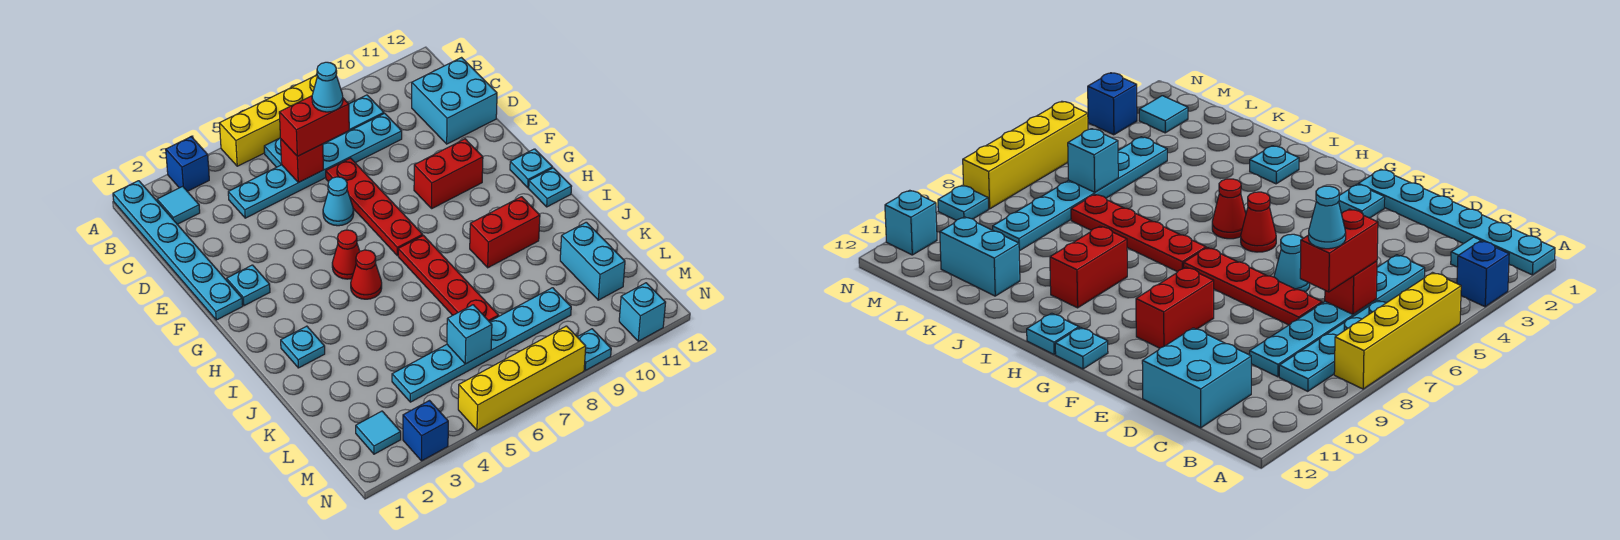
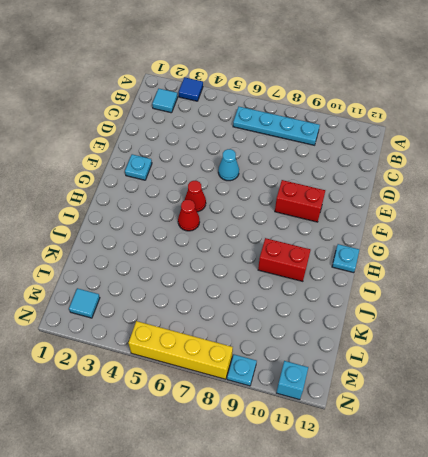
blue 1x1 tile [179,77,203,101] -> blue 1x1 brick [166,137,209,191]
none -> cyan 1x6 plate [113,181,243,320]
none -> yellow 1x4 brick [220,75,317,166]
none -> cyan 1x6 plate [228,113,402,218]

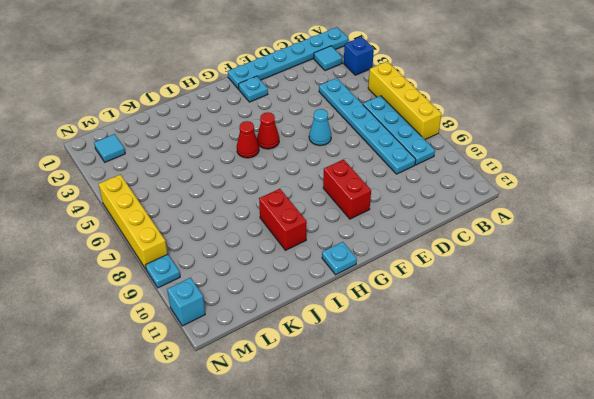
none -> cyan 2x2 brick [412,58,497,144]
none -> red 1x4 plate [326,158,423,256]
none -> cyan 1x1 plate [510,149,552,188]

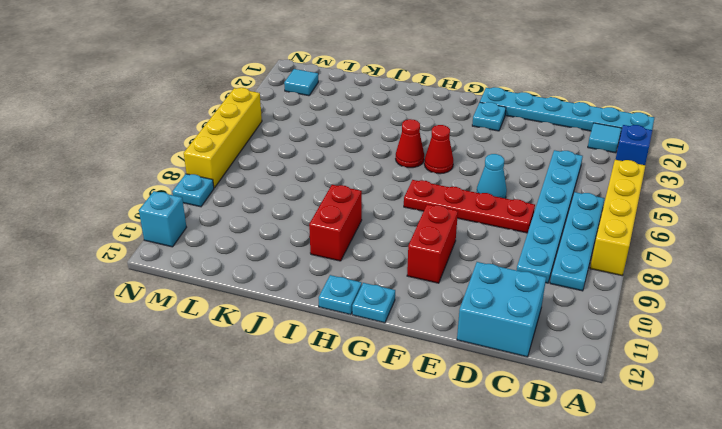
none -> red 1x4 plate [398,235,499,321]
none -> cyan 1x1 plate [281,326,325,368]
none -> cyan 1x2 brick [560,222,625,300]

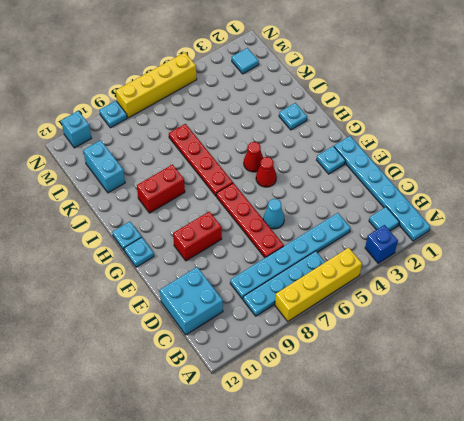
none -> cyan 1x6 plate [392,288,571,402]
none -> blue 1x1 brick [403,401,448,461]
none -> red 1x1 brick [281,139,324,183]

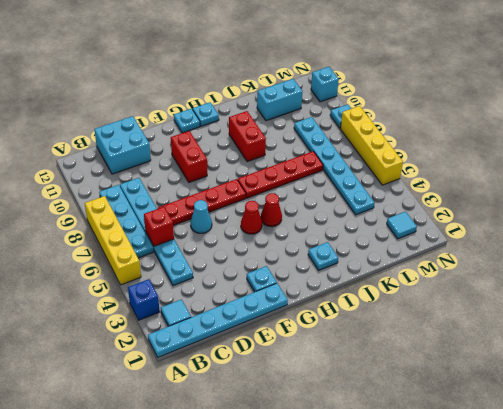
none -> blue 1x1 brick [403,401,448,461]
none -> cyan 1x1 brick [447,305,492,364]
none -> red 1x2 brick [279,96,349,156]

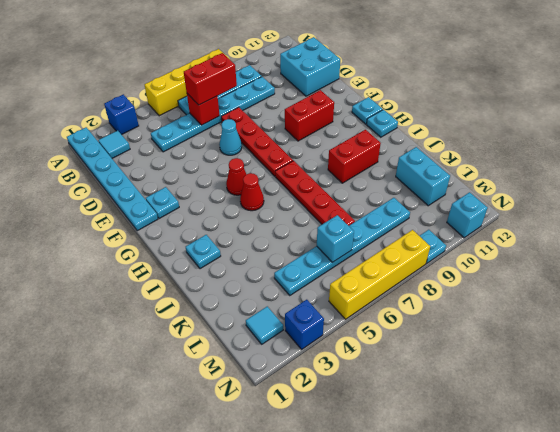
none -> cyan 1x1 cone [312,62,343,112]

